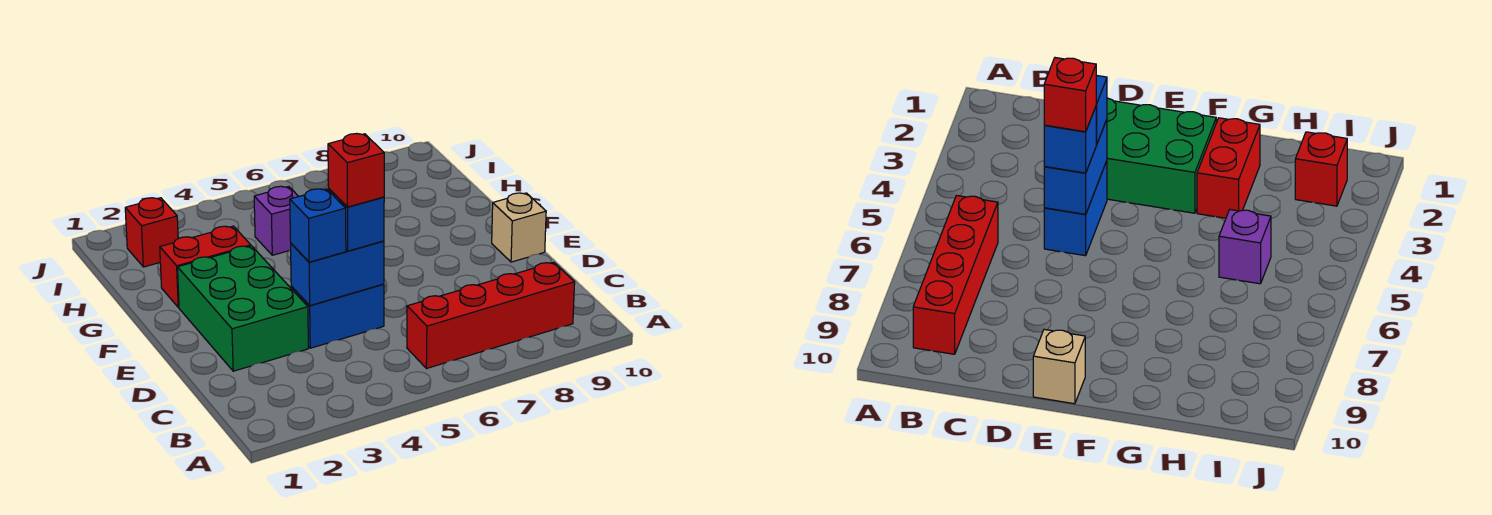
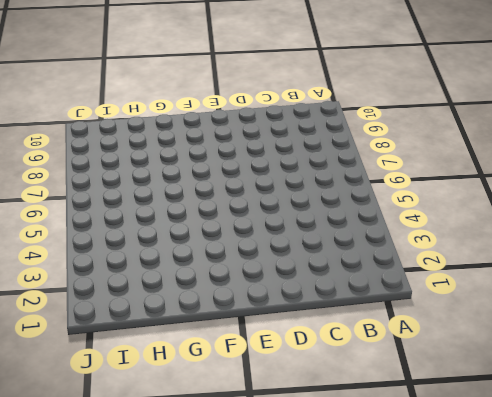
none -> red 1x4 brick [407,262,575,369]
none -> green 2x3 brick [178,246,308,371]

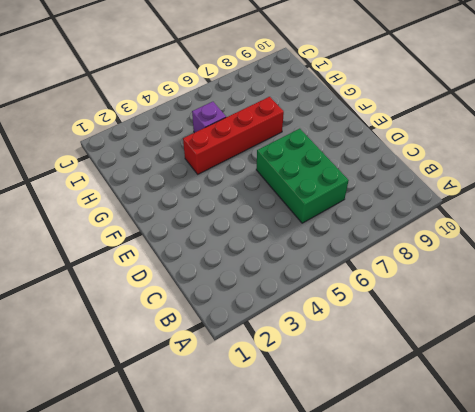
green 2x3 brick [256,129,349,223] -> green 2x3 brick moved to [178,246,308,371]
red 1x4 brick [183,97,284,174] -> red 1x4 brick moved to [407,262,575,369]
none -> blue 1x2 brick [291,284,384,348]
none -> tan 1x1 brick [492,193,546,262]

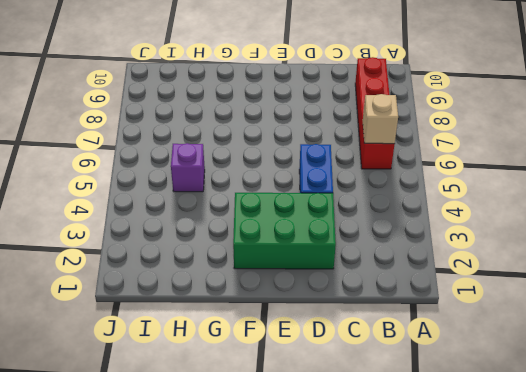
tan 1x1 brick [363,94,398,144] -> tan 1x1 brick moved to [492,193,546,262]
none -> red 1x2 brick [160,226,251,307]
none -> red 1x1 brick [125,198,178,267]

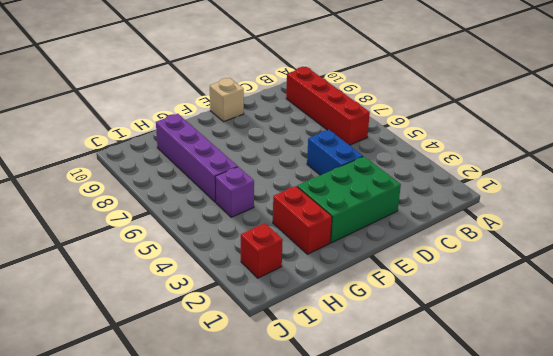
purple 1x4 brick [156,114,238,202] -> none
none -> blue 1x2 brick [291,241,384,305]
none -> blue 1x1 brick [290,189,346,262]

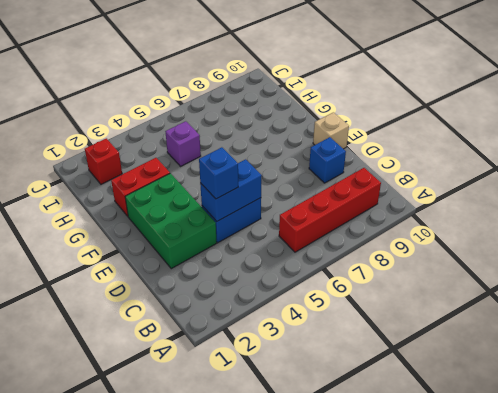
blue 1x1 brick [309,137,346,183] -> blue 1x1 brick moved to [328,189,384,251]
none -> red 1x1 brick [328,134,384,207]

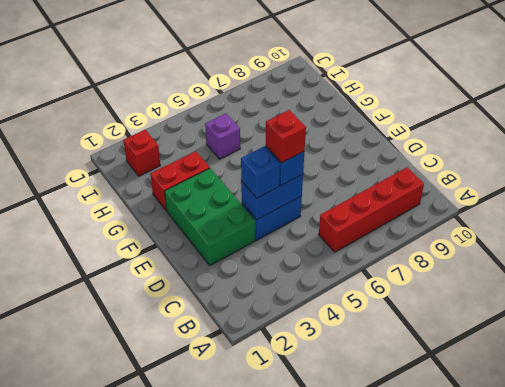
none -> tan 1x1 brick [492,193,546,262]

